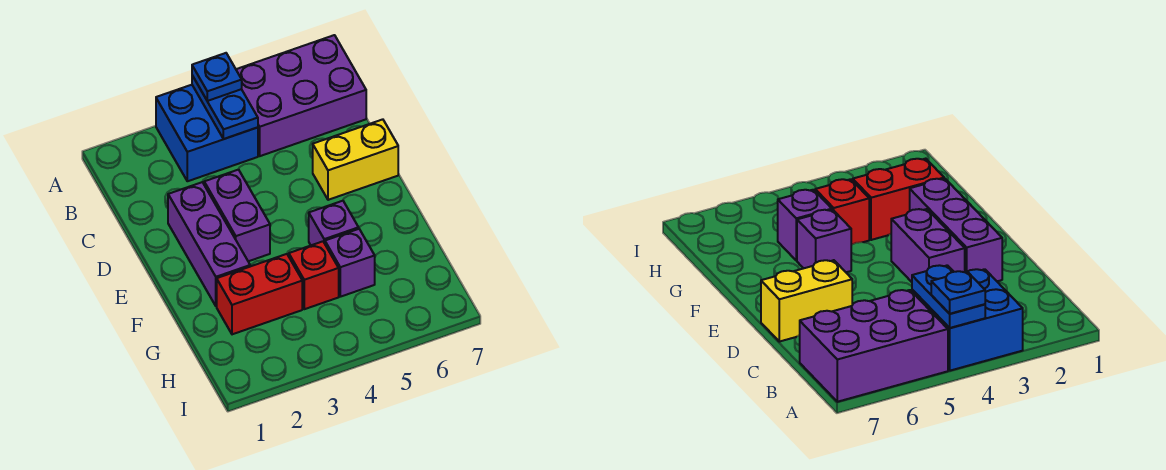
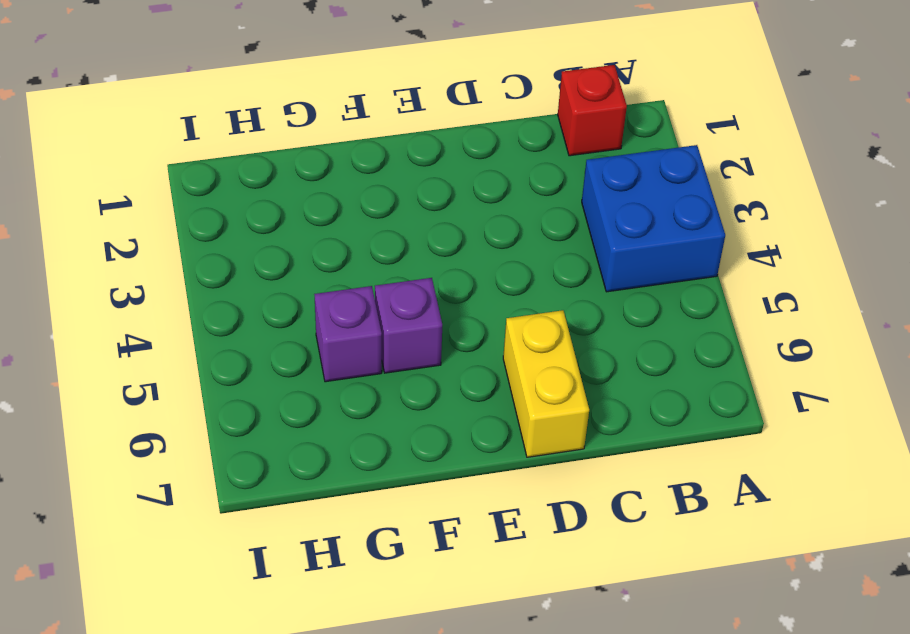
red 1x1 brick [558,65,627,156] -> red 1x1 brick moved to [289,241,339,309]
none -> purple 2x3 brick [236,35,366,156]
none -> purple 1x3 brick [168,182,250,306]

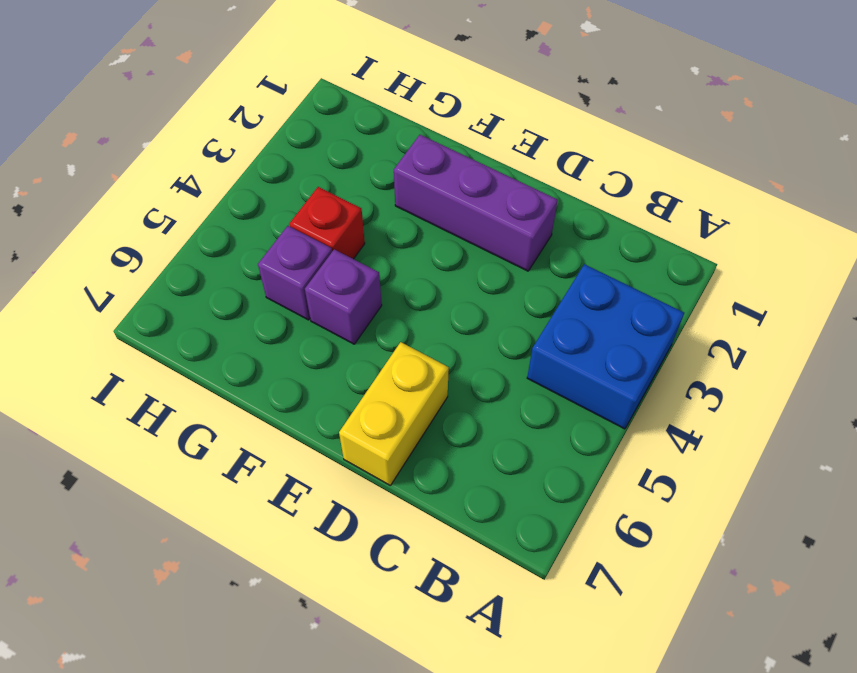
none -> purple 2x3 brick [236,35,366,156]
none -> purple 1x2 brick [204,170,270,261]

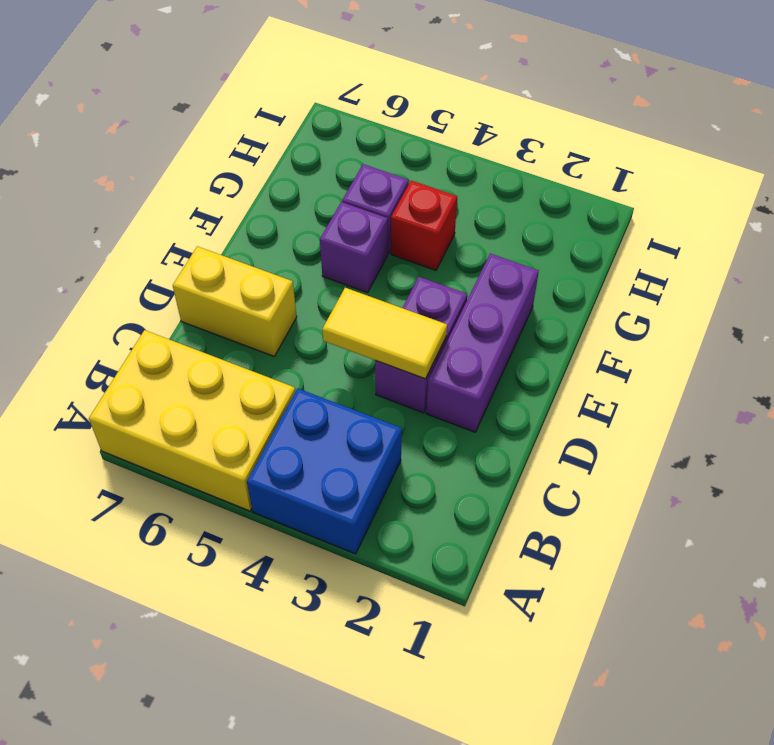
yellow 2x3 brick [89,330,296,511] -> purple 2x3 brick [236,35,366,156]
yellow 1x2 tile [322,288,447,379] -> none
none -> red 1x2 brick [217,254,302,334]
none -> blue 1x2 plate [192,76,258,139]

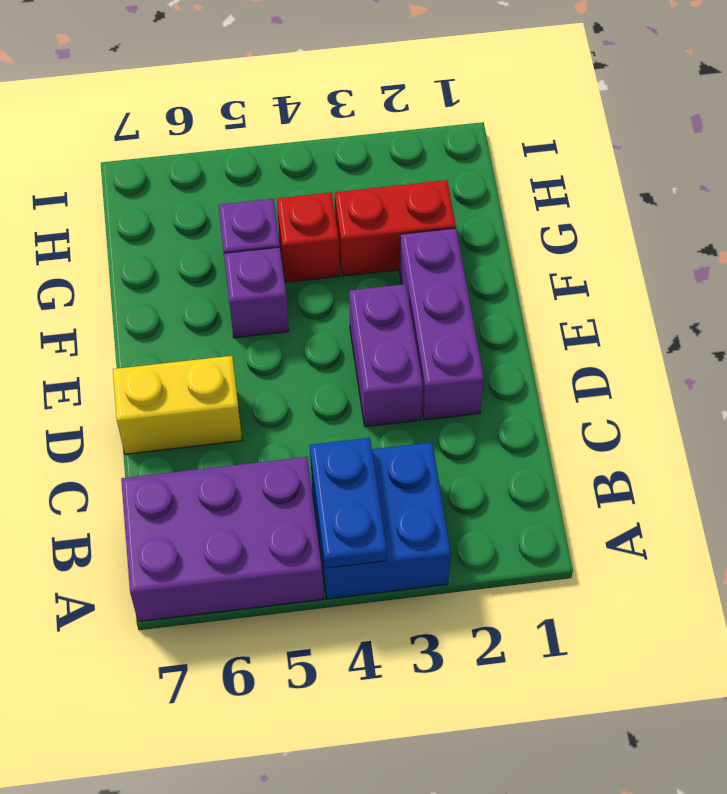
none -> blue 1x1 plate [192,53,242,101]

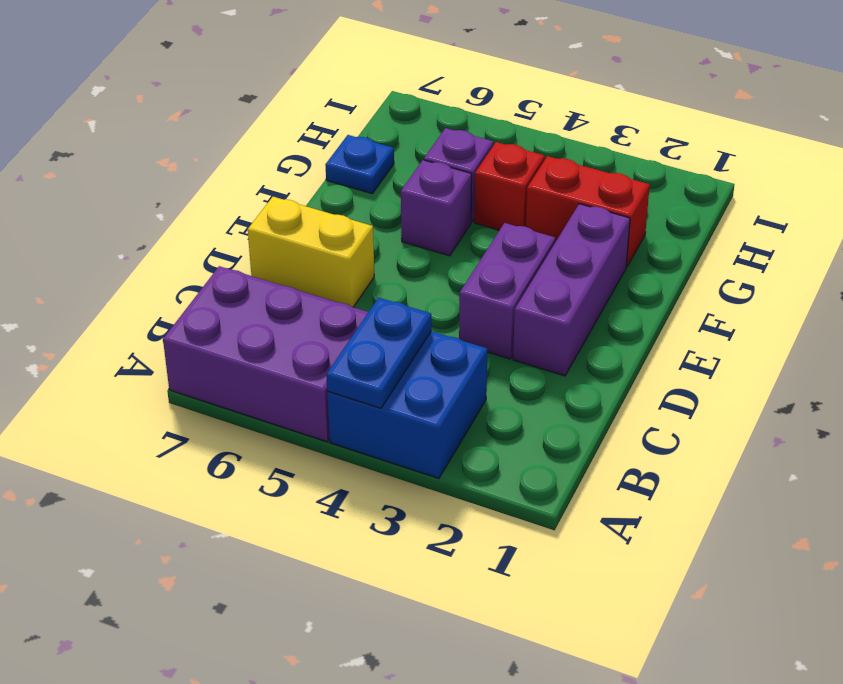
blue 1x1 plate [325,135,394,193] -> blue 1x1 plate moved to [192,53,242,101]

